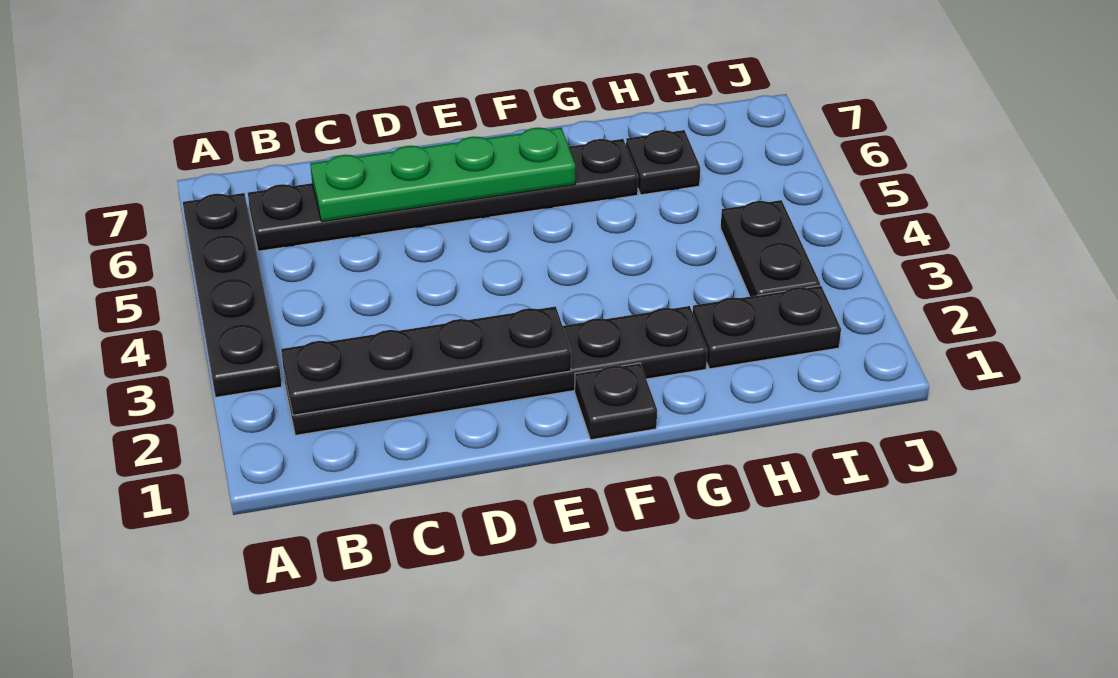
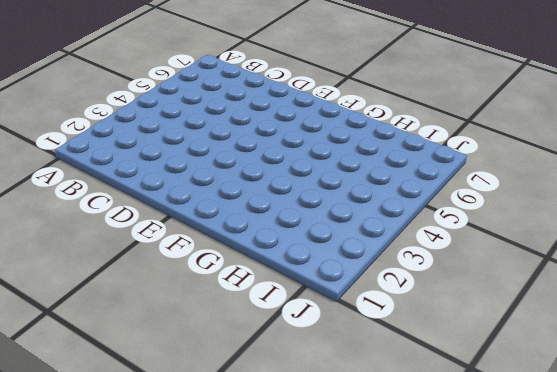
none -> black 1x4 plate [183,193,282,397]
none -> black 1x6 plate [284,306,707,435]

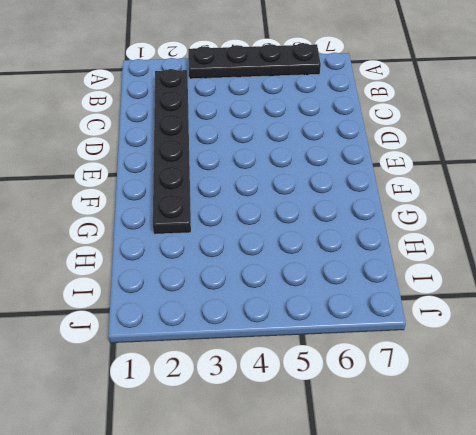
none -> black 1x6 plate [248,139,638,251]
none -> black 1x1 plate [575,363,657,440]

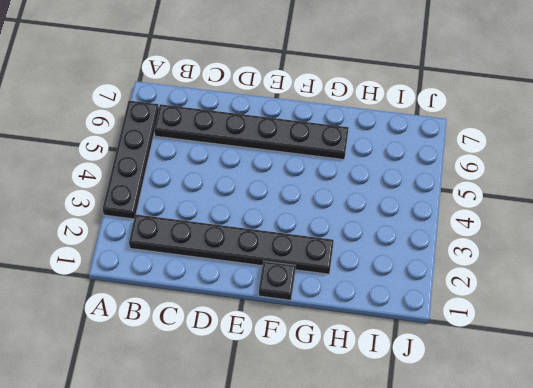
none -> black 1x2 plate [693,286,841,369]
none -> black 1x1 plate [626,130,700,195]

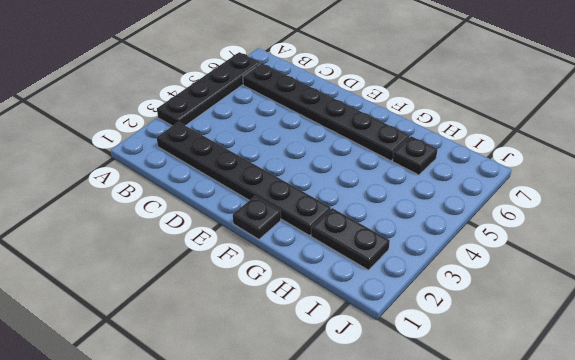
none -> black 1x2 plate [721,200,820,296]
none -> black 1x4 plate [281,306,571,415]

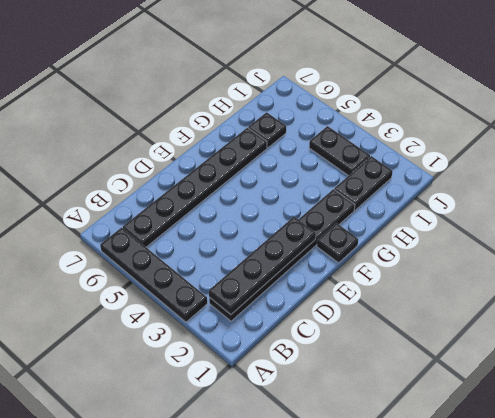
none -> green 1x4 plate [310,128,575,222]

